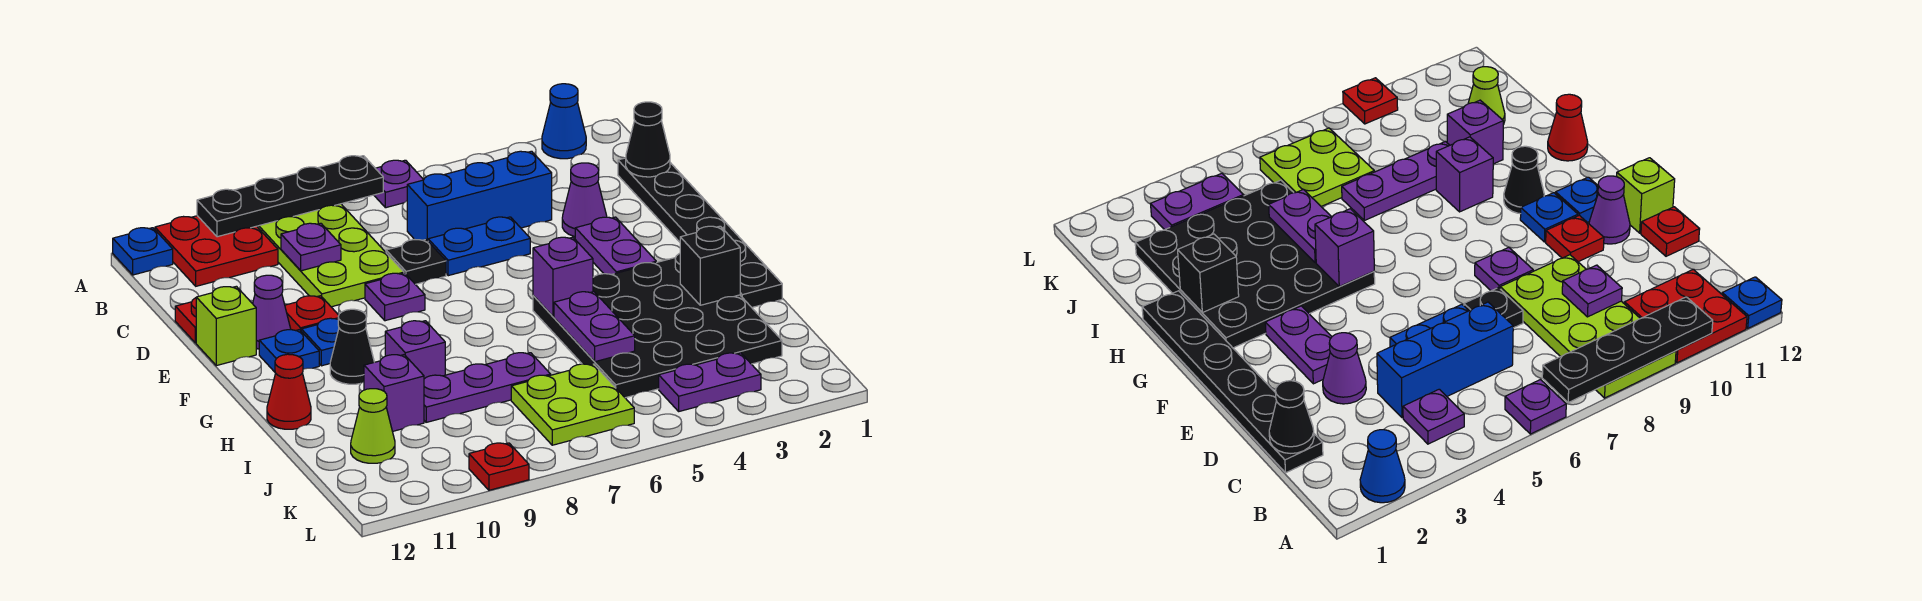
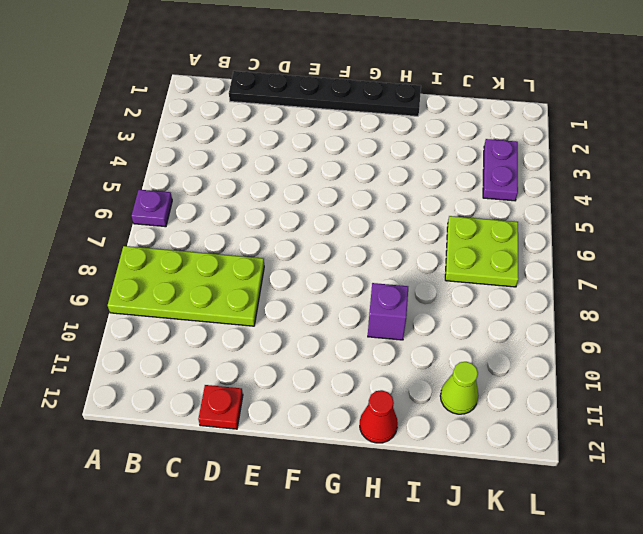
none -> blue 1x1 cone [542,84,586,159]
none -> red 2x2 plate [155,216,278,286]
none -> blue 1x1 plate [113,228,173,275]
none -> purple 1x1 plate [1403,389,1464,444]

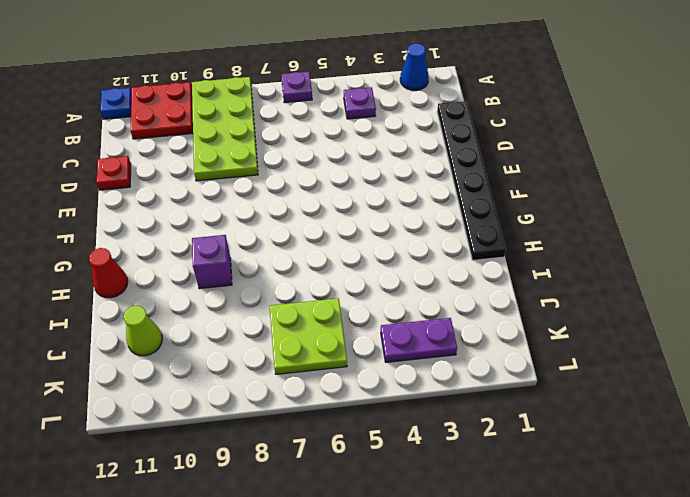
none -> blue 1x3 brick [407,151,552,241]
none -> purple 1x1 cone [562,163,607,237]
none -> blue 1x2 plate [428,217,530,276]
none -> black 1x1 plate [386,239,446,284]

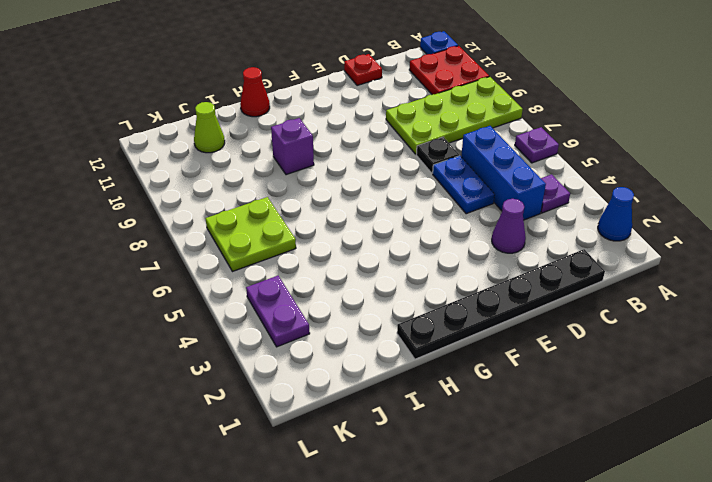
none -> purple 1x2 plate [575,217,656,275]
none -> purple 1x1 plate [365,273,425,321]
none -> red 1x1 plate [285,296,339,331]
none -> purple 1x1 cone [253,275,291,349]

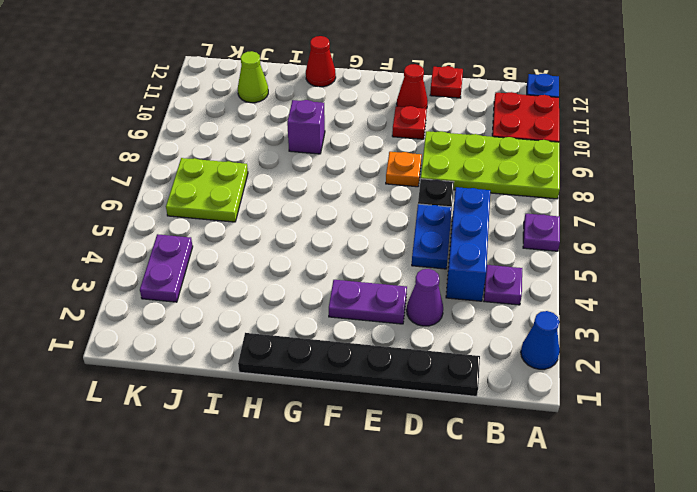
orange 1x1 plate [386,152,422,187] -> purple 1x1 plate [365,273,425,321]
red 1x1 cone [397,64,428,109] -> purple 1x1 cone [253,275,291,349]
none -> lime 1x1 brick [196,286,256,366]
none -> blue 1x1 plate [301,318,339,366]
none -> blue 1x1 plate [259,330,319,372]
none -> black 4x4 plate [533,253,782,398]

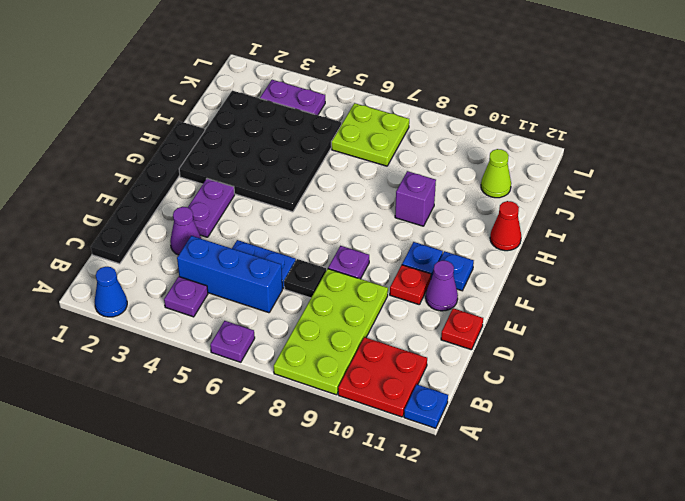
none -> lime 1x1 brick [196,286,256,366]
none -> black 1x1 cone [330,309,374,384]
none -> purple 1x3 plate [424,353,551,422]
none -> purple 1x1 brick [364,355,424,431]

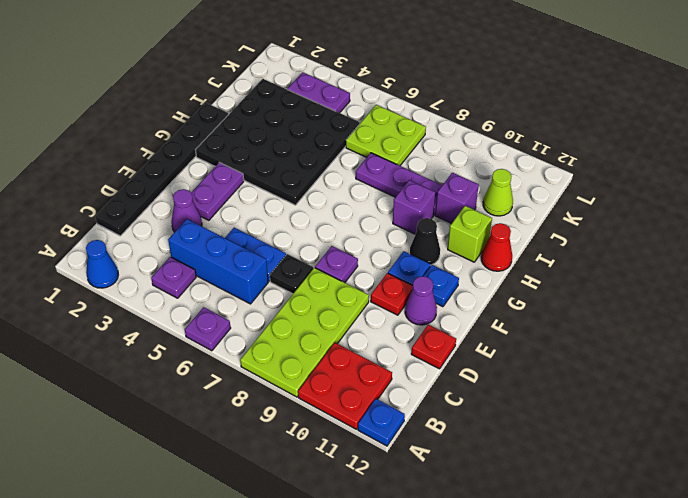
lime 1x1 brick [448,206,492,262] -> lime 1x1 brick moved to [196,286,256,366]
none -> red 1x1 plate [469,443,529,490]
none -> black 1x4 plate [197,156,383,237]
none -> black 1x1 cone [626,102,670,177]
none -> purple 1x1 plate [281,223,341,271]

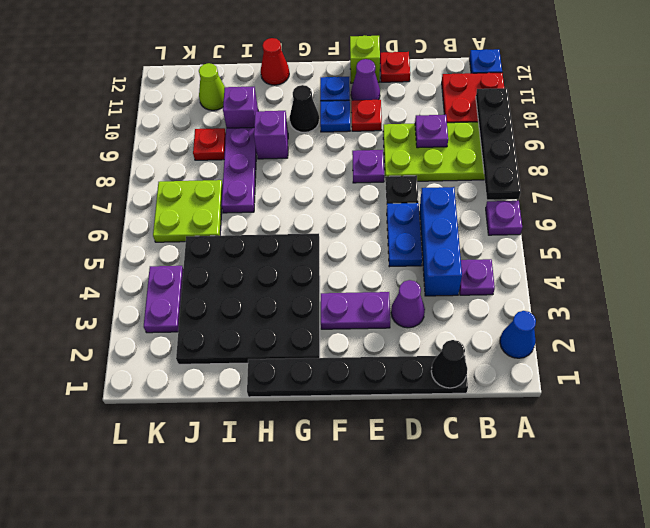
red 1x1 plate [193,128,226,160] -> red 1x1 plate moved to [469,443,529,490]
none -> purple 1x1 brick [533,237,593,316]
none -> black 1x1 brick [680,226,740,305]
none -> purple 1x2 plate [554,292,635,362]

